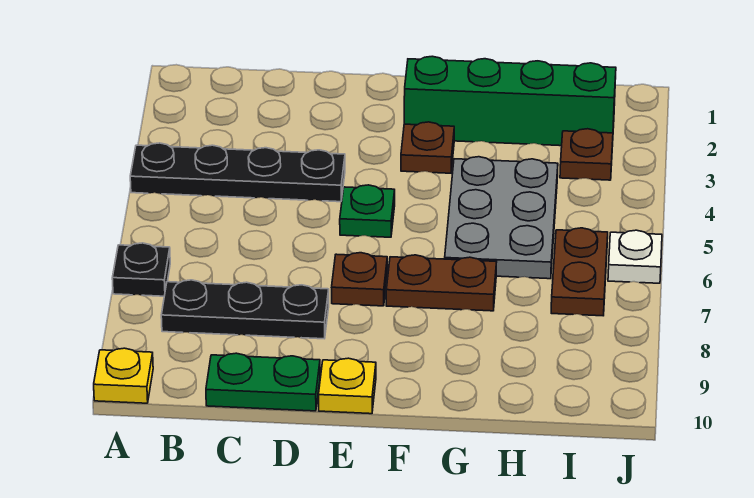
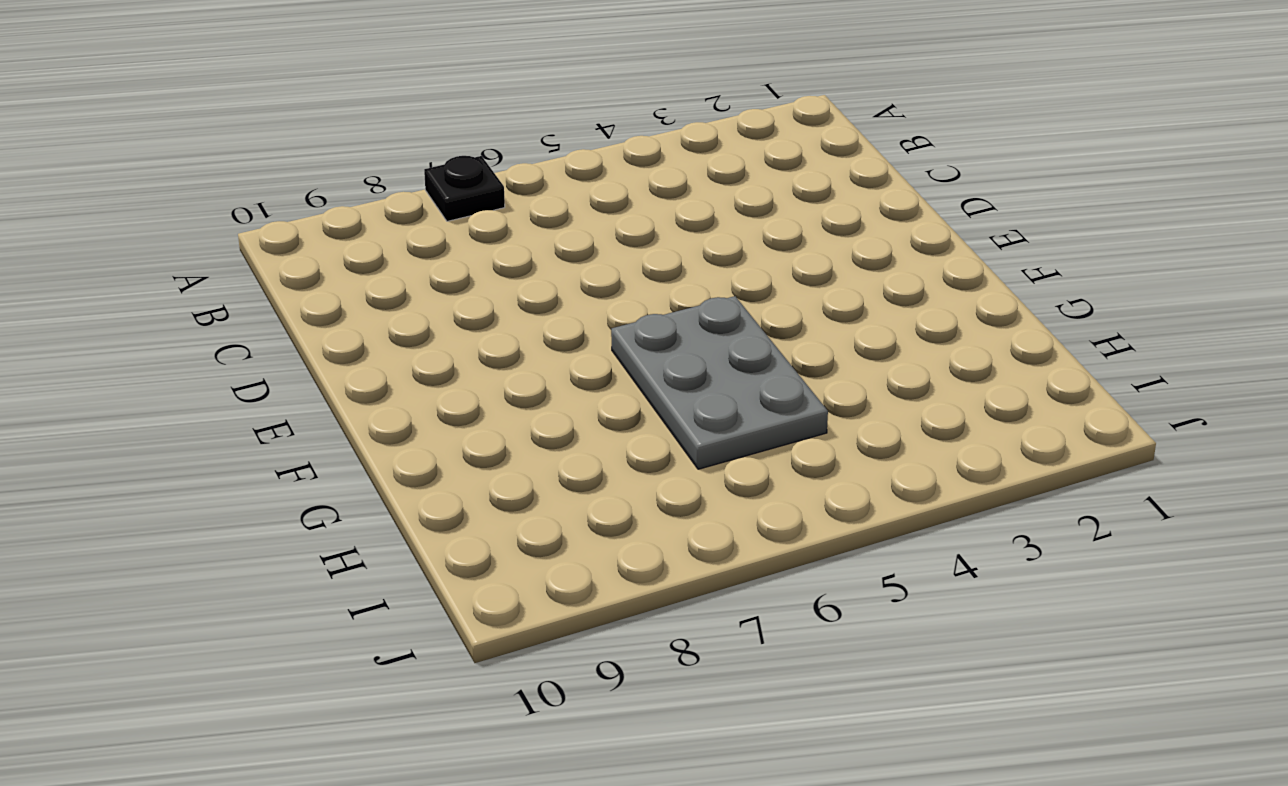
grey 2x3 plate [611,296,828,469] -> grey 2x3 plate turned to [445,157,558,279]
none -> black 1x4 plate [130,143,345,202]
none -> yellow 1x1 plate [94,348,153,403]
none -> black 1x3 plate [161,280,329,339]

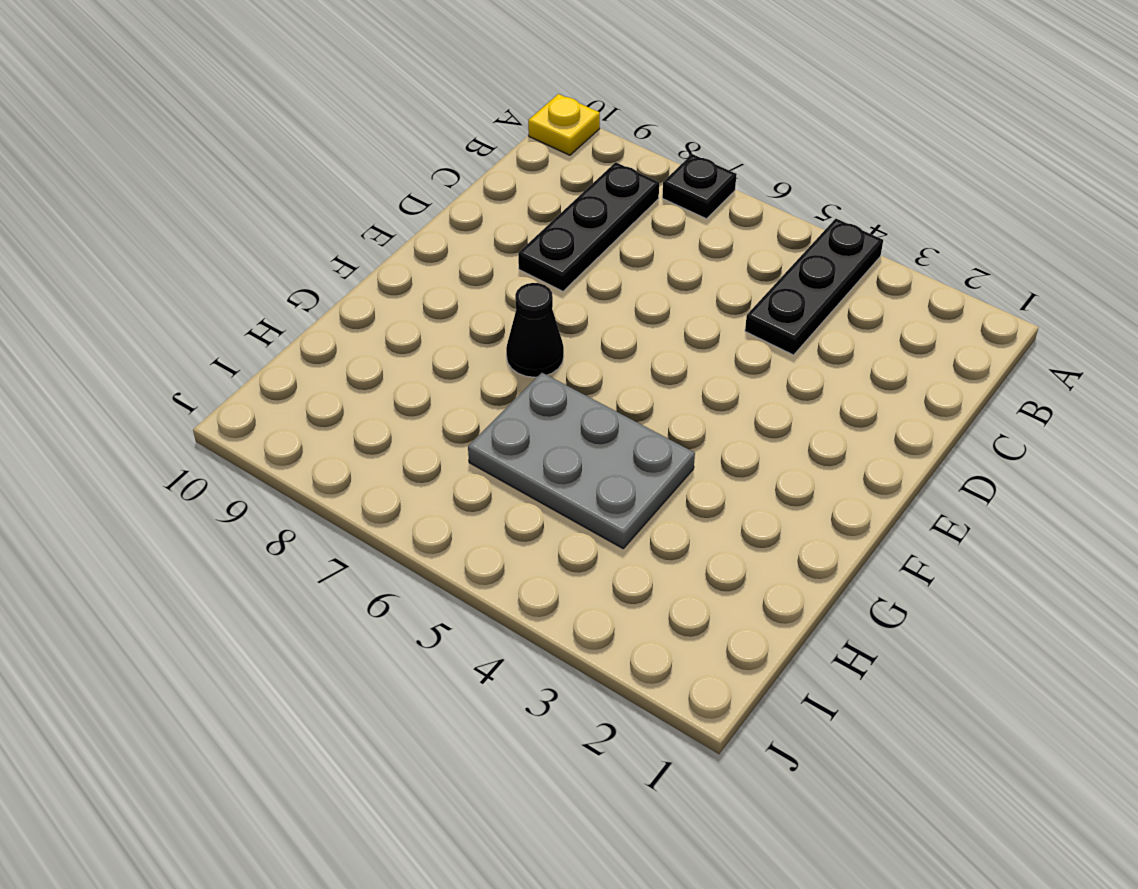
black 1x3 plate [745,219,883,355] -> black 1x4 plate [130,143,345,202]
black 1x1 cone [506,283,564,377] -> brown 1x2 plate [386,255,496,311]
none -> green 1x2 plate [206,353,320,411]
none -> green 1x1 plate [340,185,395,237]
none -> brown 1x1 plate [332,253,387,306]

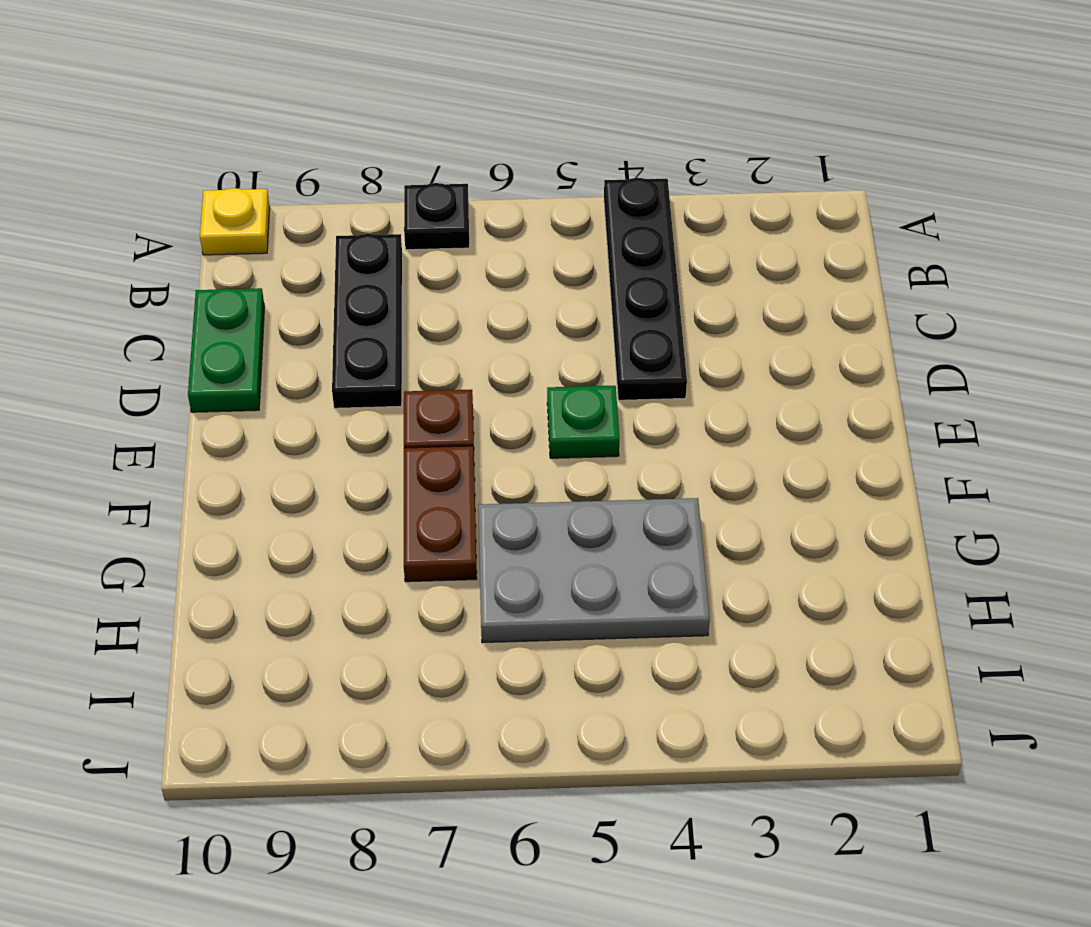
none -> yellow 1x1 plate [318,358,376,414]
none -> green 1x4 brick [404,56,616,146]
none -> brown 1x1 plate [401,122,454,173]

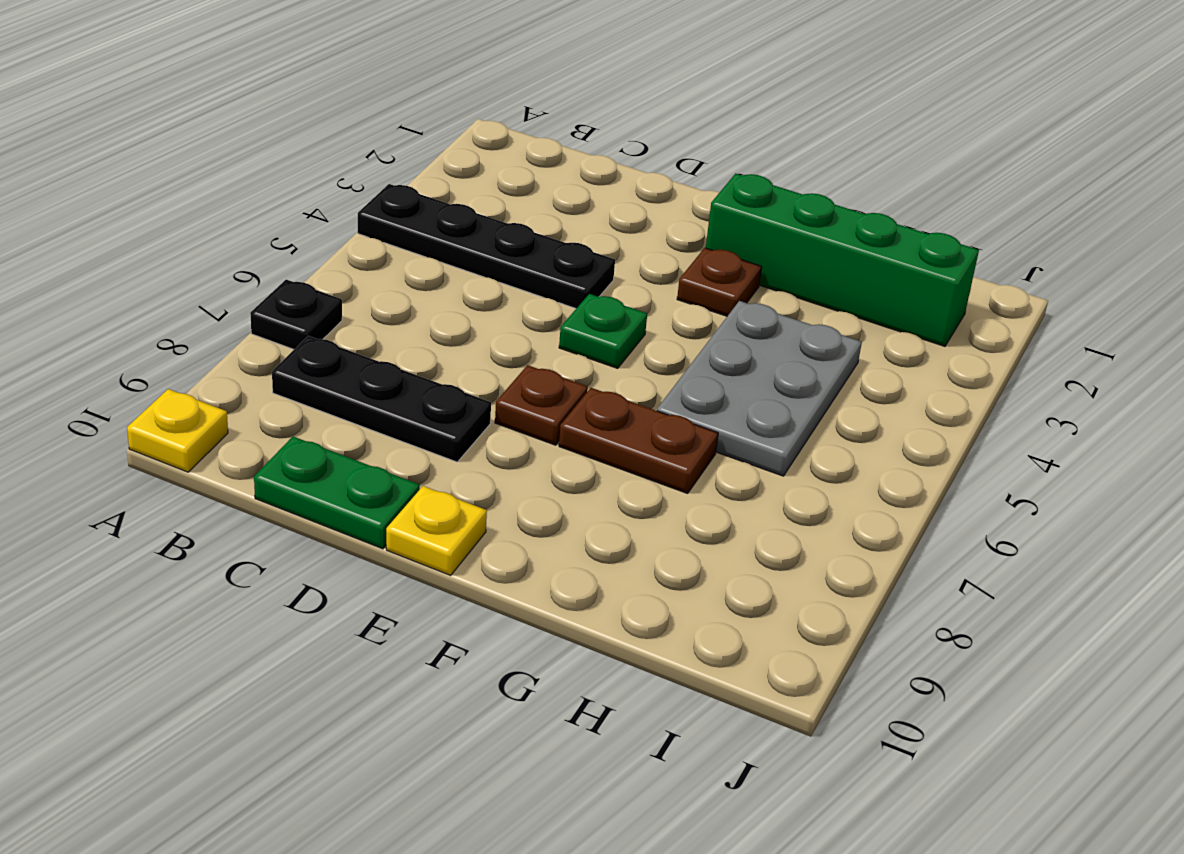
none -> brown 1x1 plate [560,129,613,180]
none -> brown 1x2 plate [551,228,608,316]
none -> white 1x1 plate [608,230,662,283]

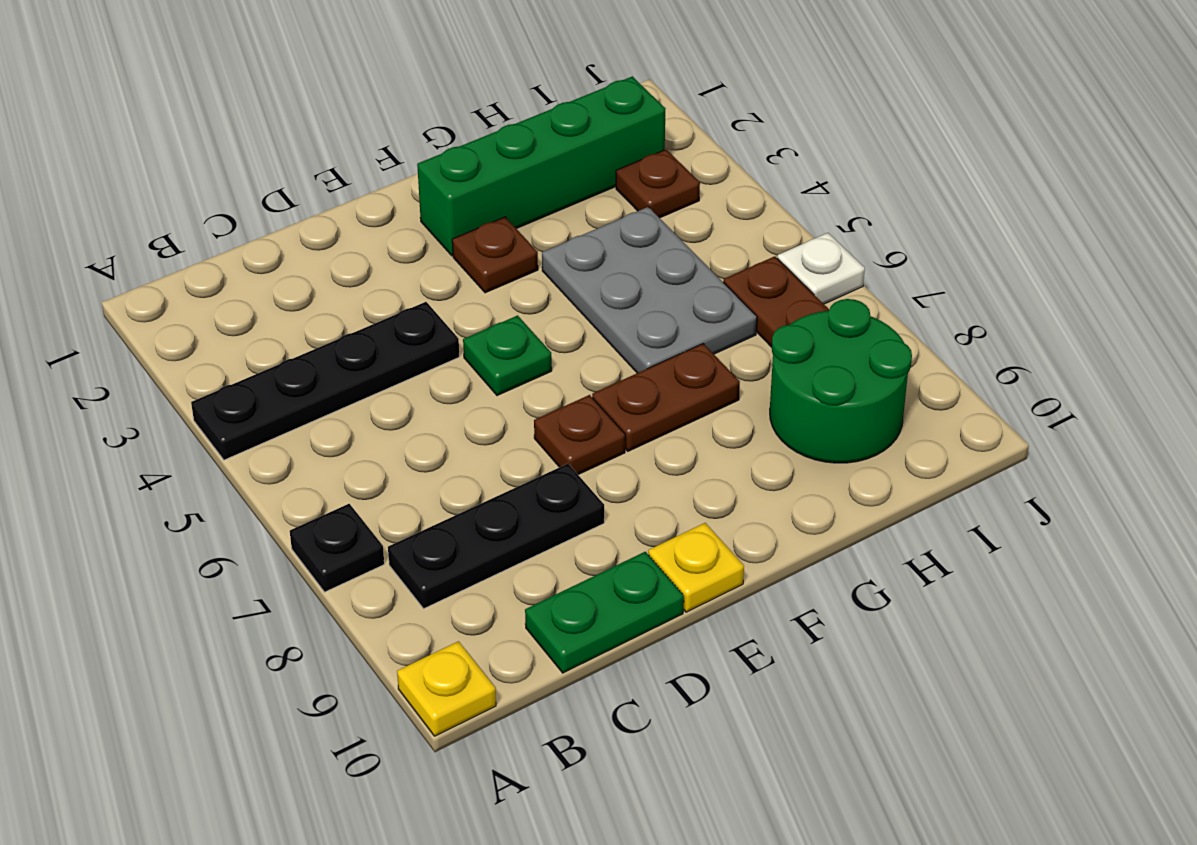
green 2x2 round brick [770,299,912,463] -> none

